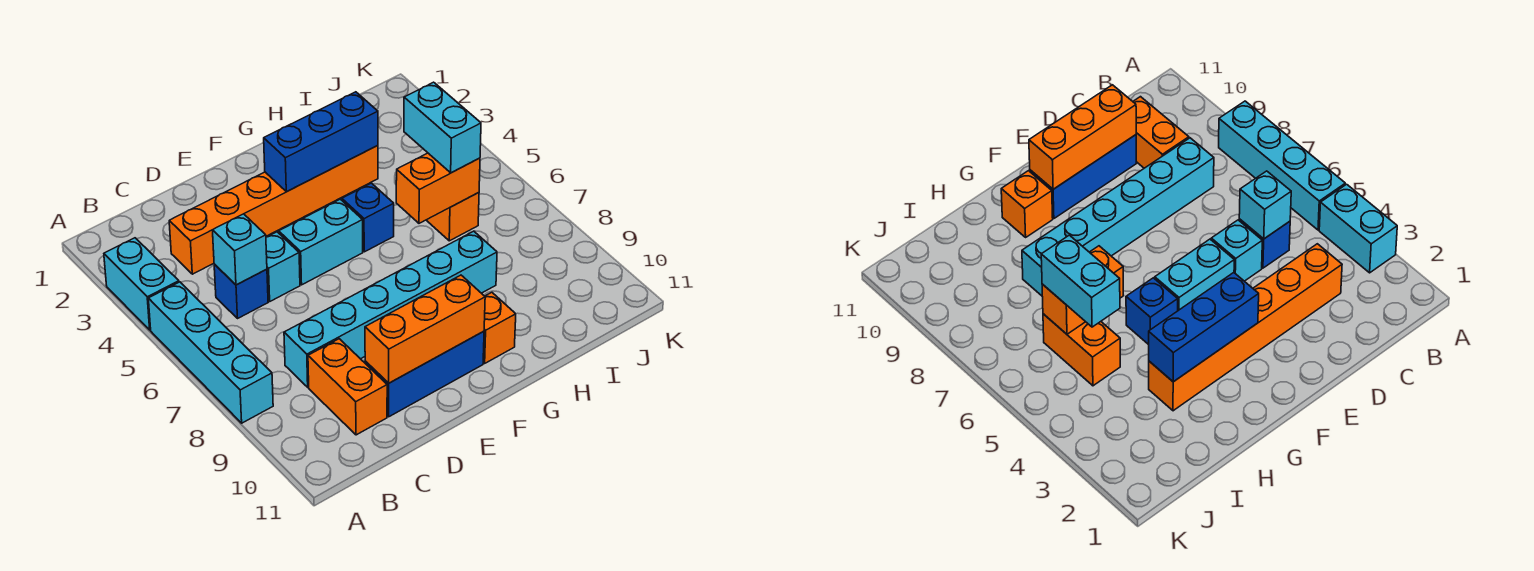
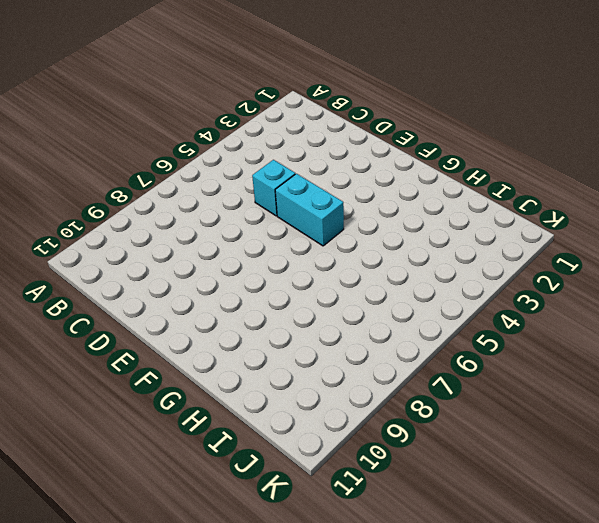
none -> cyan 1x2 brick [104,238,179,330]
none -> cyan 1x4 brick [148,282,273,423]
none -> orange 1x6 brick [169,146,378,274]

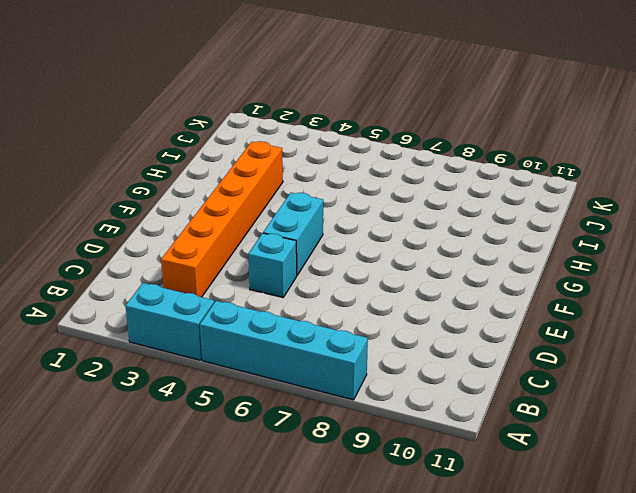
none -> blue 1x1 brick [214,264,268,318]
none -> cyan 1x6 brick [284,231,497,387]
none -> orange 1x2 brick [308,339,387,435]

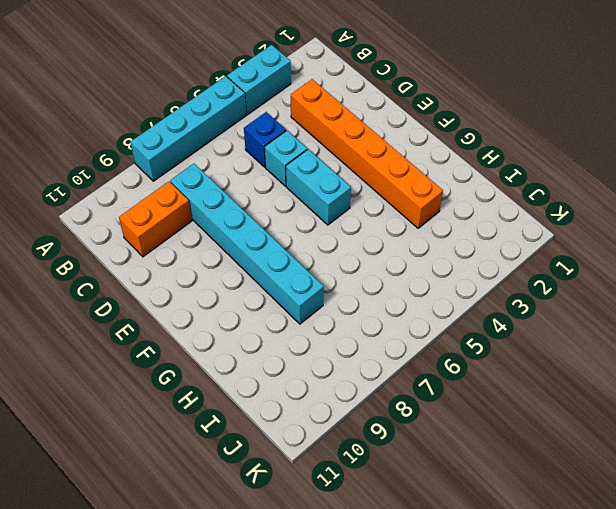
none -> blue 1x3 brick [365,331,484,417]
none -> blue 1x1 brick [342,183,394,252]
none -> orange 1x1 brick [483,292,516,363]

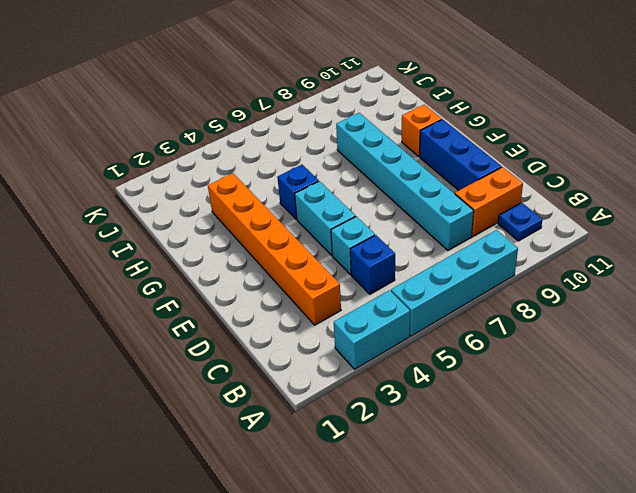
blue 1x1 plate [498,203,542,241] -> none
none -> orange 1x2 brick [427,193,479,241]
none -> cyan 1x1 brick [212,214,267,285]
none -> orange 1x3 brick [365,275,485,383]

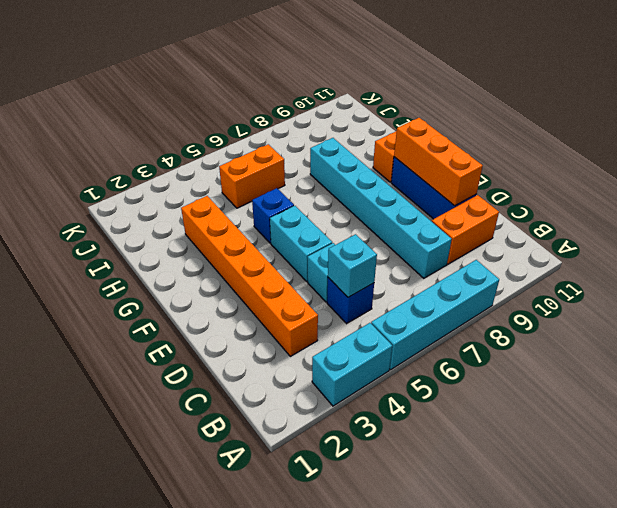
none -> blue 1x3 brick [264,92,378,192]
none -> orange 1x2 brick [396,153,480,223]
none -> cyan 1x2 brick [404,82,481,173]

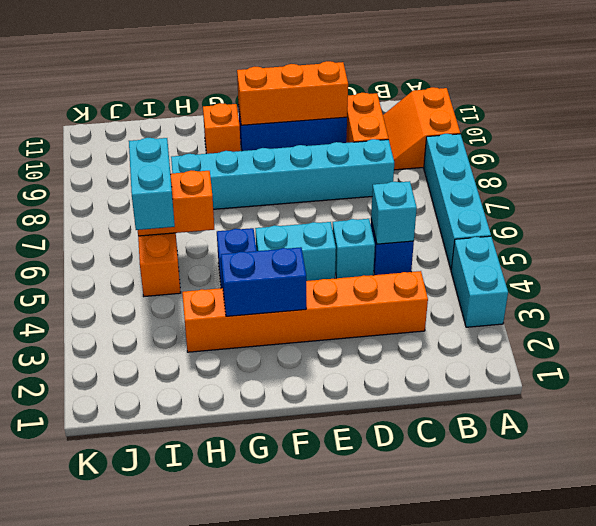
orange 2x2 slope [383,87,460,170] -> none
blue 1x2 brick [221,247,306,316] -> blue 1x3 brick [264,92,378,192]

